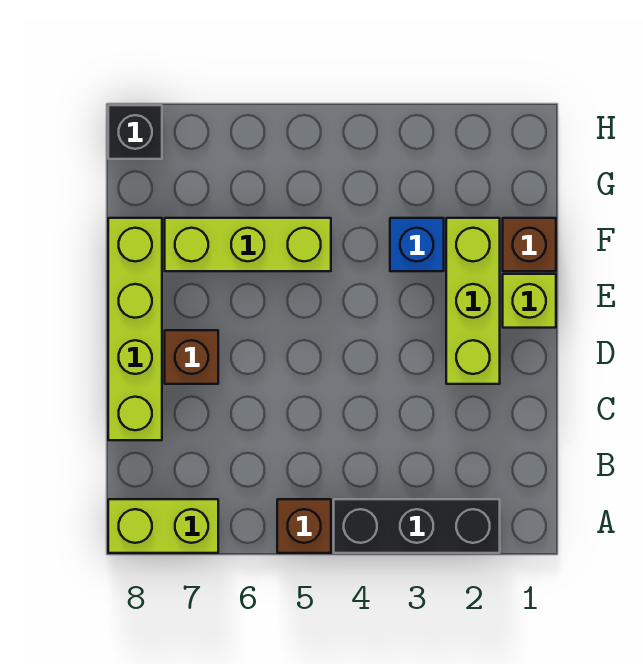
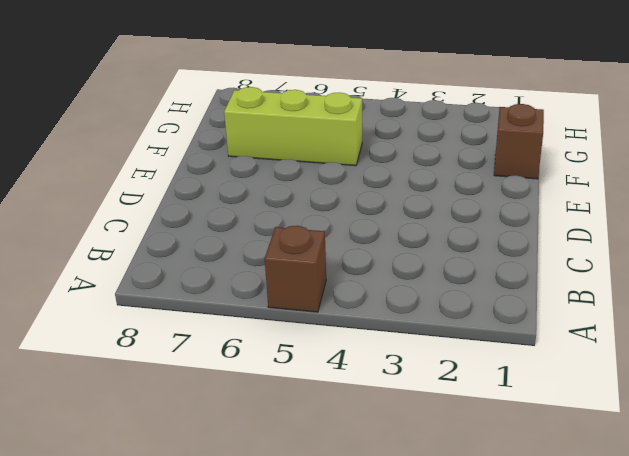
none -> black 1x3 brick [334,499,500,553]
none -> lime 1x2 brick [108,499,218,553]

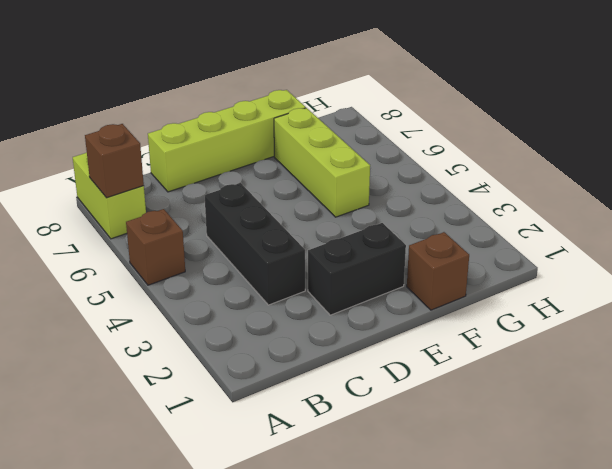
brown 1x1 brick [85,124,144,198] -> brown 1x1 brick moved to [165,330,218,384]
black 1x3 brick [205,183,305,305] -> black 1x3 brick moved to [334,499,500,553]
black 1x2 brick [308,223,406,315] -> lime 1x3 brick [446,218,500,384]
none -> lime 1x1 brick [503,274,556,328]
none -> blue 1x1 brick [390,218,444,271]

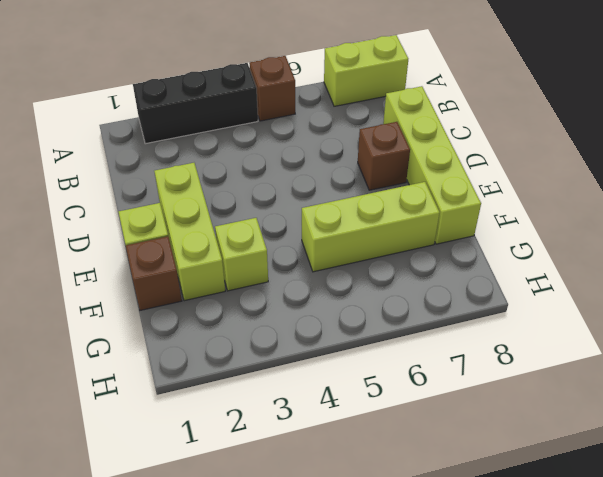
lime 1x1 brick [215,218,268,291] -> blue 1x1 brick [390,218,444,271]
none -> black 1x1 brick [108,105,162,159]

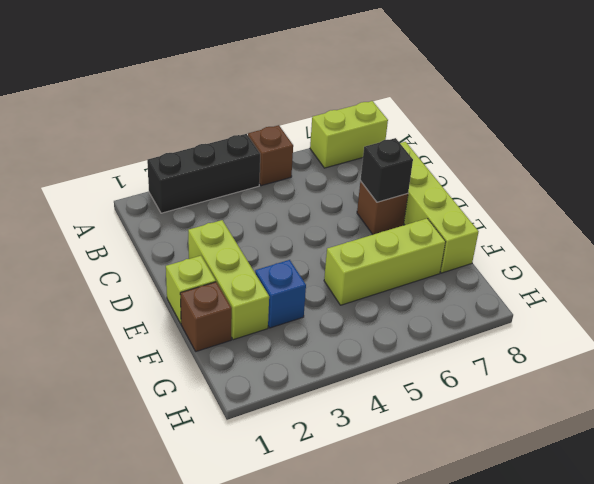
black 1x1 brick [360,138,413,202] -> black 1x1 brick moved to [108,105,162,159]

